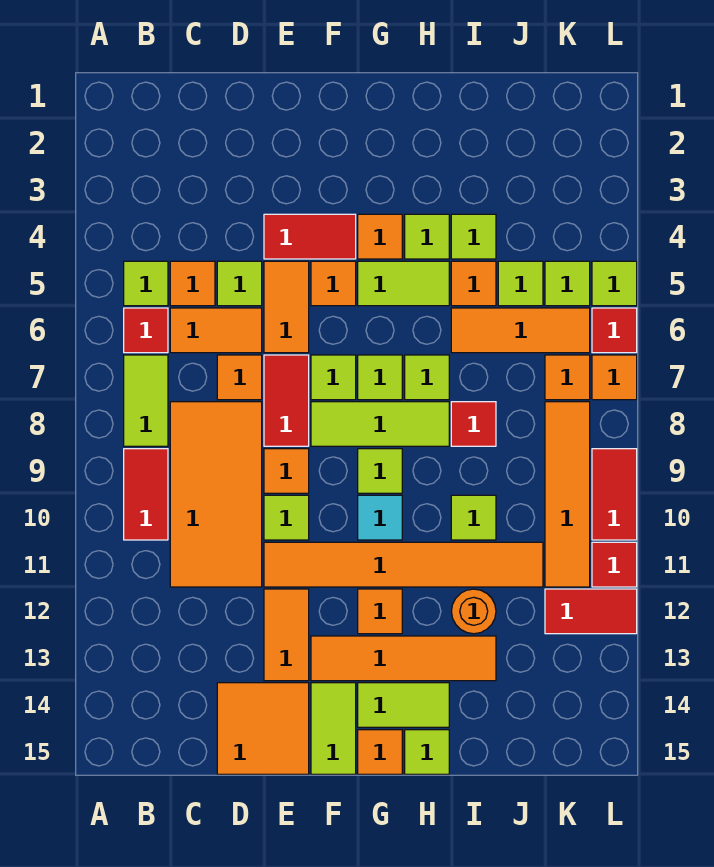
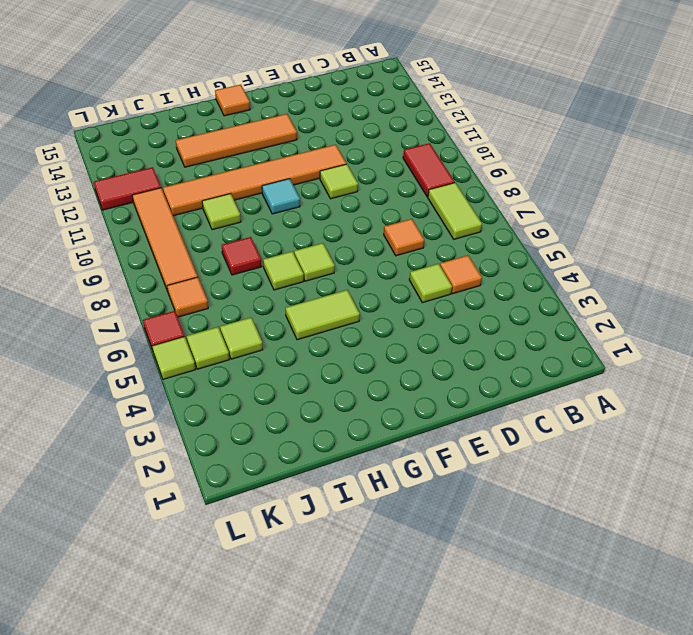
none -> lime 1x1 tile [124,261,168,306]
none -> red 1x1 tile [124,308,168,353]
none -> orange 1x2 tile [170,308,262,353]
none -> orange 2x4 tile [170,402,262,587]

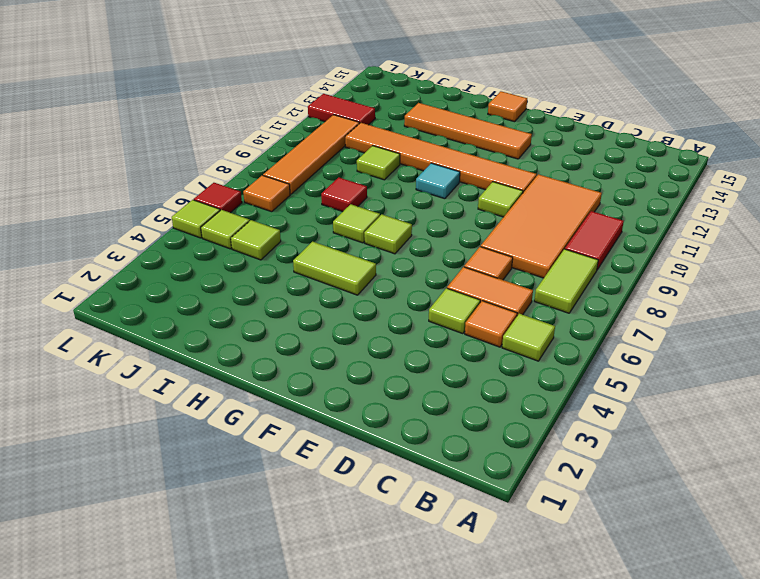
none -> red 1x1 tile [124,308,168,353]
none -> orange 2x2 tile [217,683,309,774]
none -> red 1x2 tile [264,214,356,259]
none -> orange 1x2 tile [264,261,309,353]

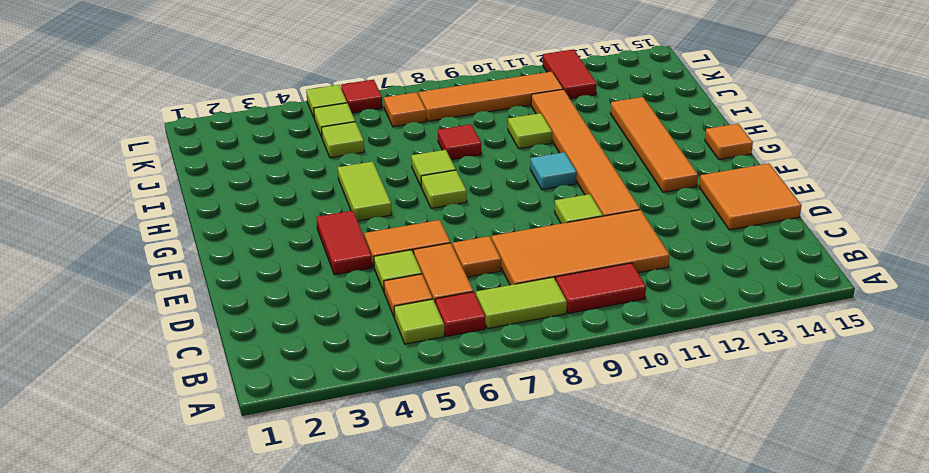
none -> red 1x2 tile [264,355,309,446]
none -> orange 1x1 tile [264,449,309,493]
none -> orange 1x2 tile [264,589,309,681]
none -> orange 1x1 tile [311,261,356,306]

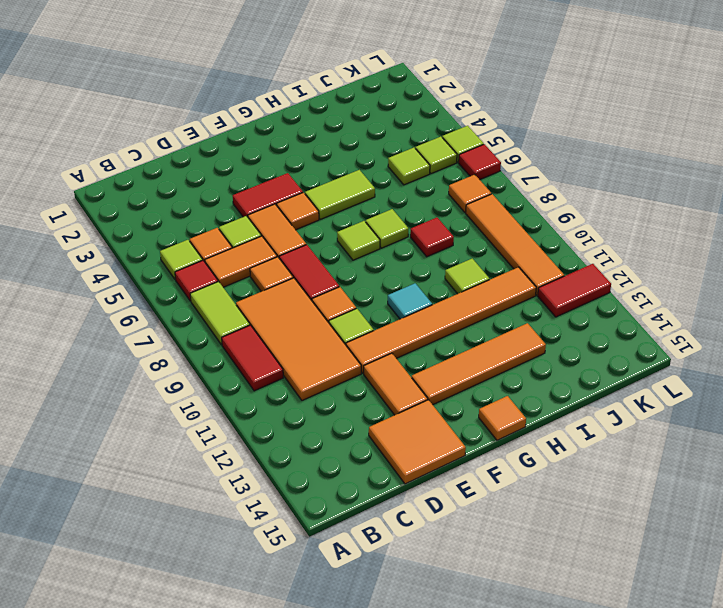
none -> lime 1x1 tile [311,355,356,400]
none -> lime 1x3 tile [311,402,449,446]
none -> lime 1x2 tile [311,683,356,774]
none -> orange 1x1 tile [358,214,402,259]

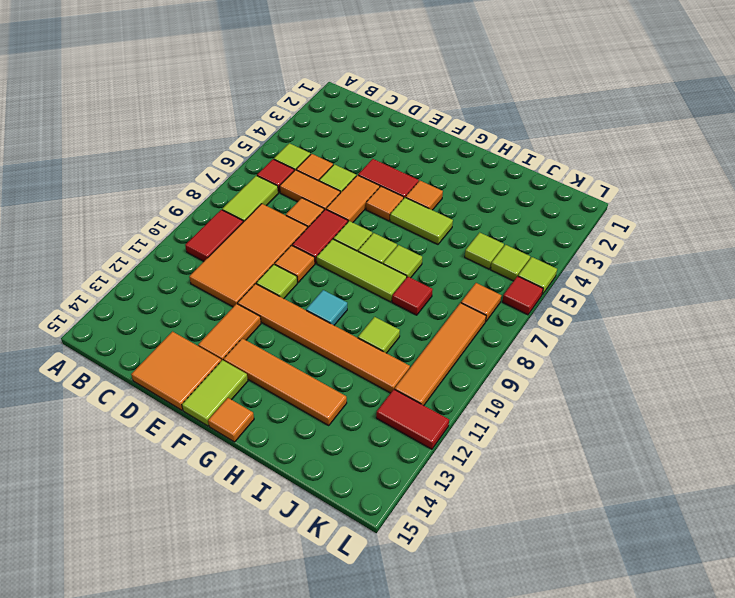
none -> lime 1x1 tile [358,449,402,493]
none -> orange 1x1 tile [358,589,402,634]
none -> lime 1x2 tile [358,683,449,727]
none -> lime 1x1 tile [405,214,449,259]

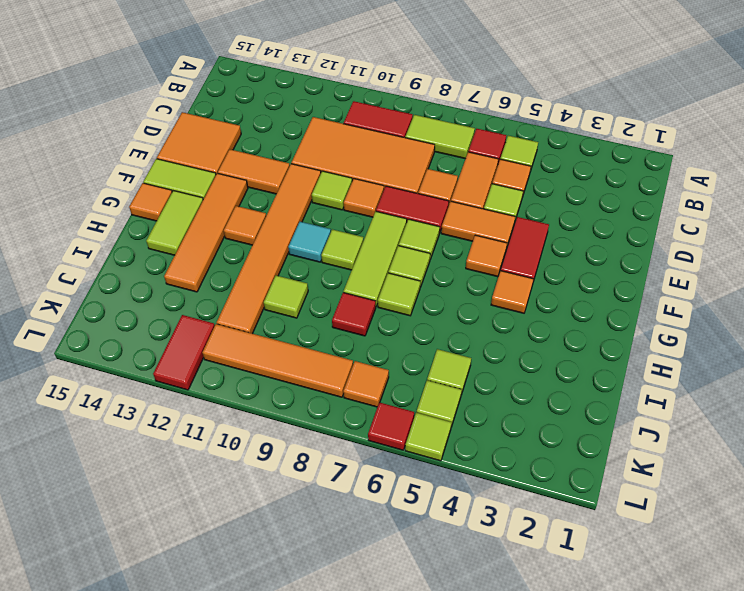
none -> lime 1x2 tile [358,261,449,306]
none -> lime 1x1 tile [405,214,449,259]
none -> lime 1x1 tile [405,730,449,774]
none -> lime 1x1 tile [451,214,496,259]

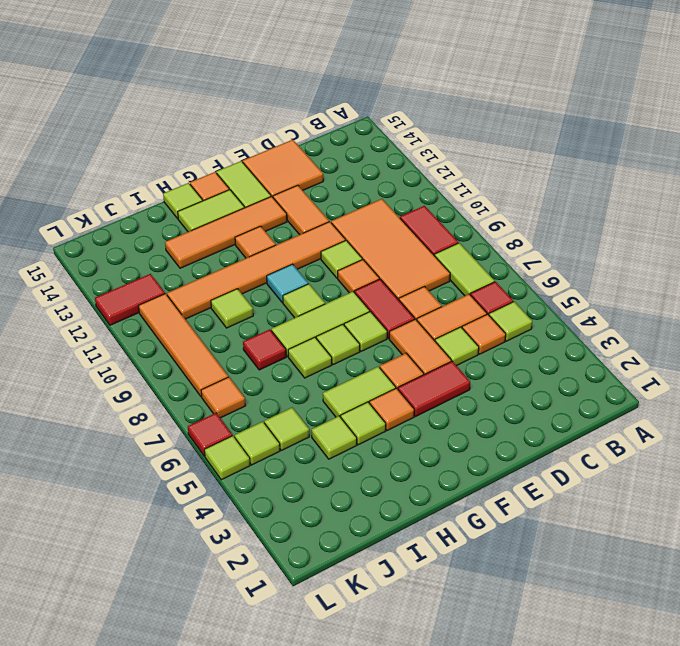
none -> orange 1x1 tile [451,261,496,306]
none -> orange 1x3 tile [451,308,590,353]
none -> orange 1x1 round brick [451,589,496,634]
none -> orange 1x1 tile [592,355,637,400]

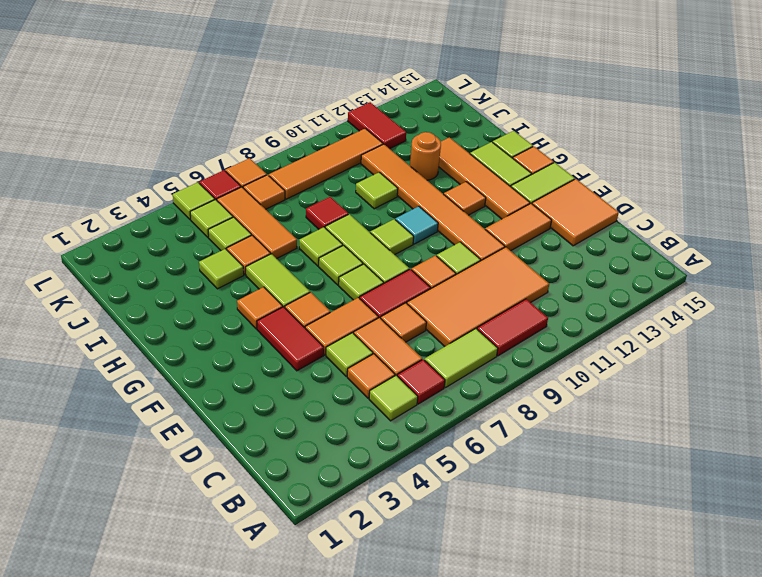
none -> lime 1x1 tile [405,214,449,259]
none -> red 1x2 tile [592,449,637,540]
none -> red 1x1 tile [592,542,637,587]

